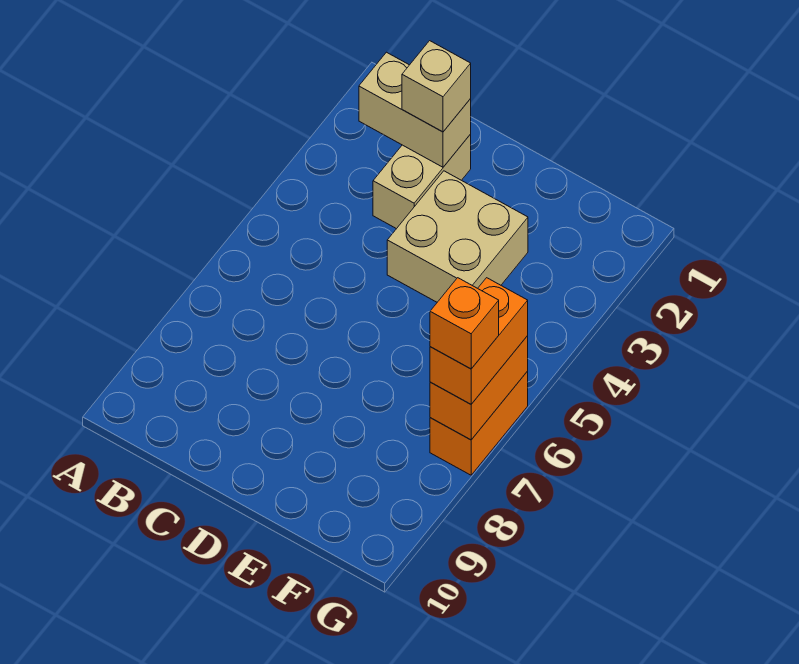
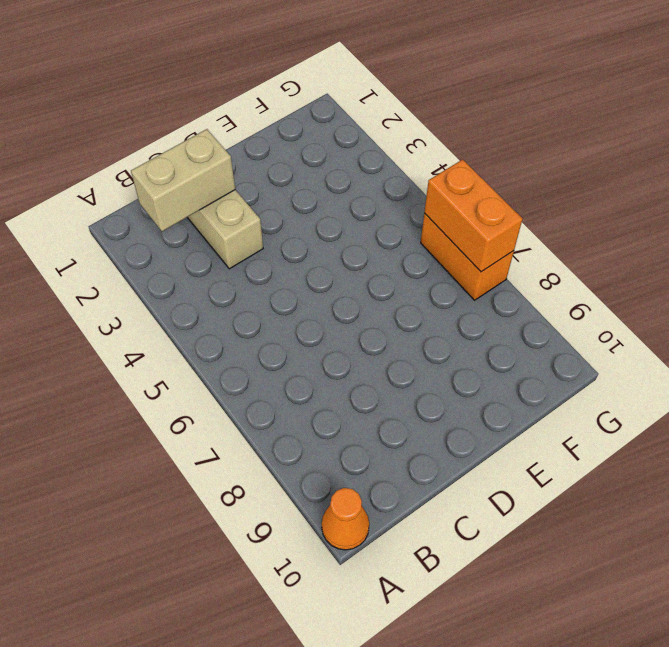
orange 1x1 cone [322,488,369,550] -> none
none -> tan 2x2 brick [387,171,528,302]
none -> tan 1x1 brick [402,41,471,132]

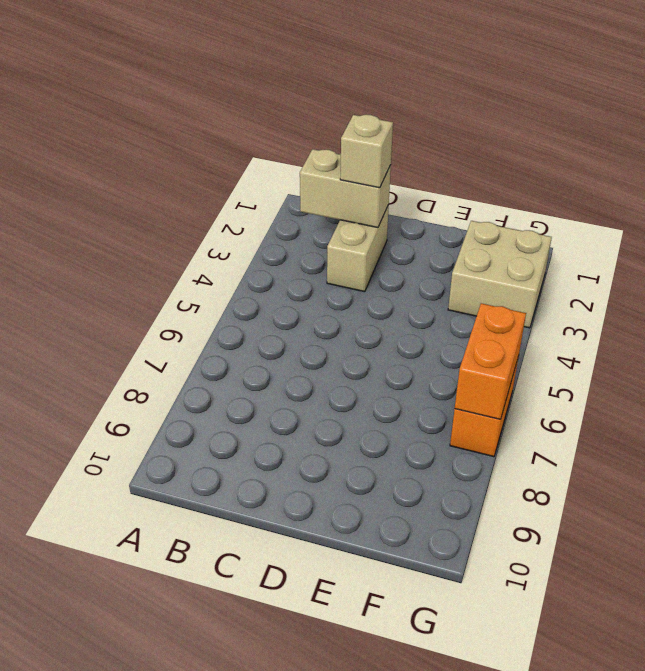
tan 2x2 brick [448,221,552,328] -> tan 2x2 brick moved to [387,171,528,302]
none -> orange 1x2 brick [430,278,528,404]
none -> orange 1x1 brick [430,278,499,369]

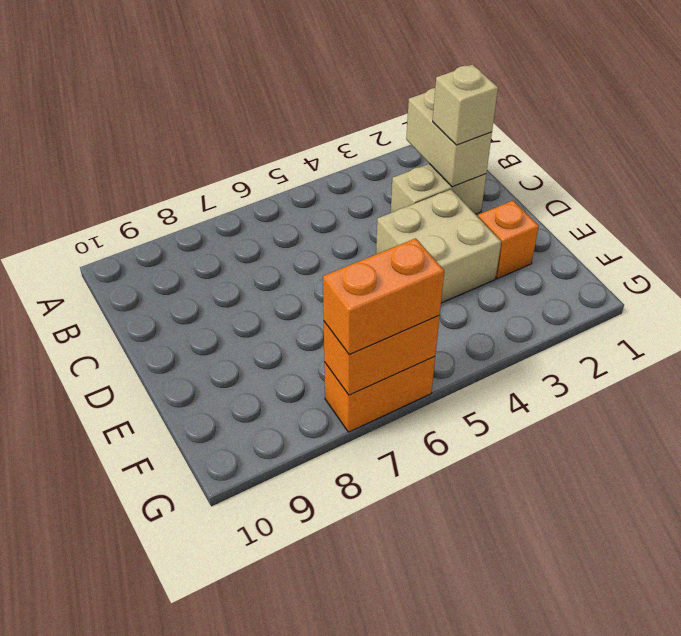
orange 1x1 brick [478,201,539,279] -> orange 1x1 brick moved to [430,278,499,369]

